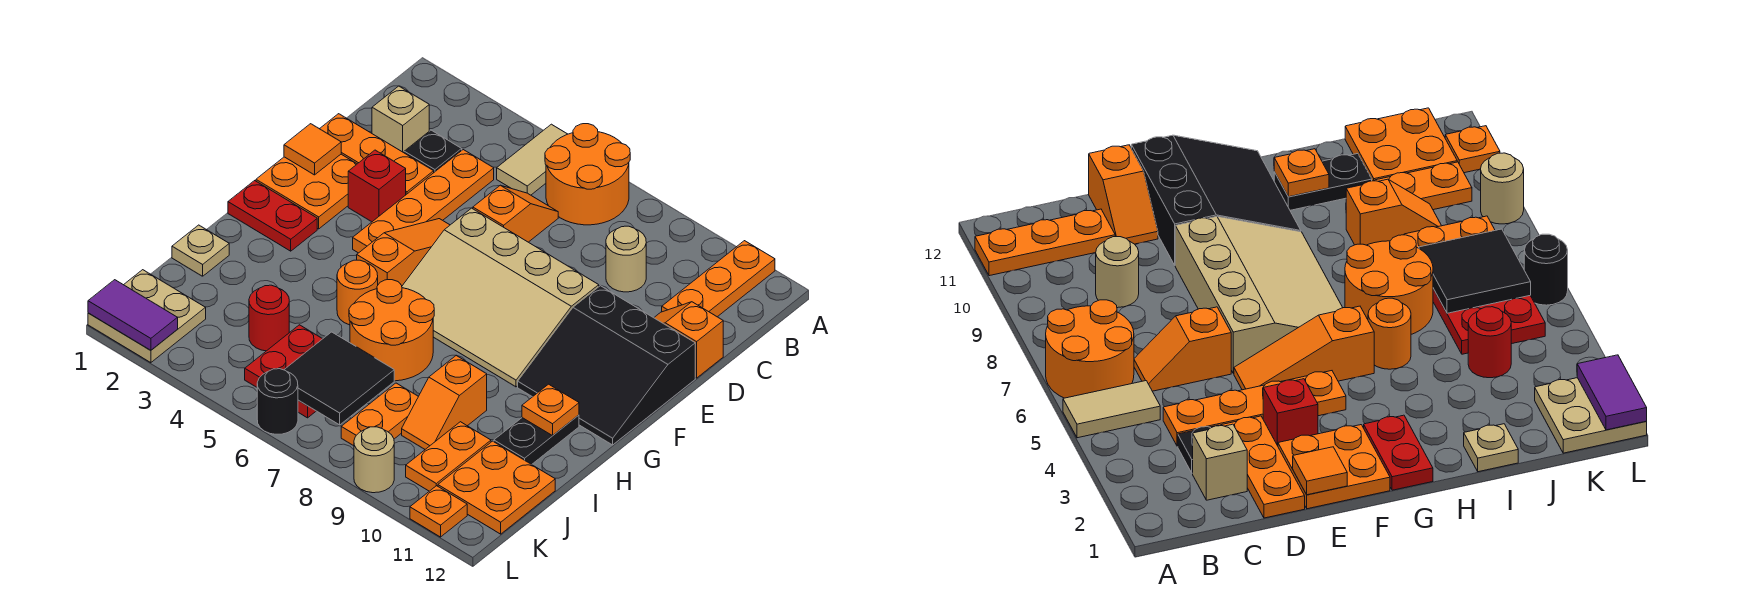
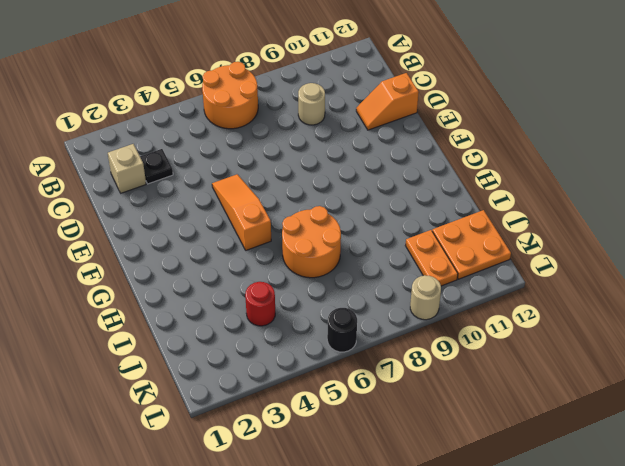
none -> tan 1x2 tile [497,124,567,195]
none -> orange 1x3 plate [662,241,775,317]
none -> orange 1x4 plate [353,150,494,253]
none -> orange 1x2 slope [473,185,558,242]

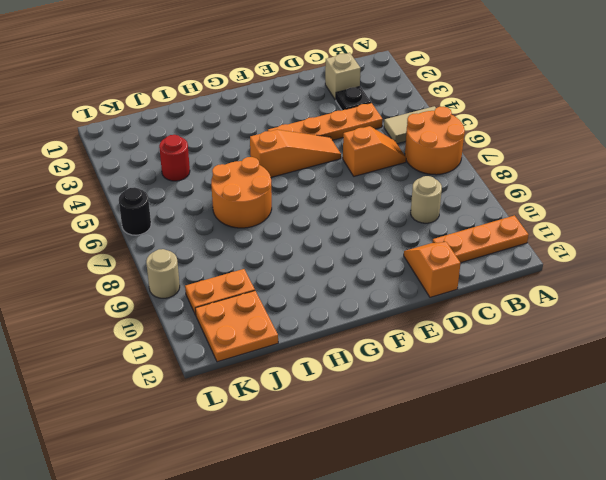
none -> orange 1x3 plate [320,114,434,194]
none -> orange 2x2 plate [256,154,357,229]
none -> red 1x1 brick [348,150,406,222]
none -> tan 3x4 slope [402,208,599,387]

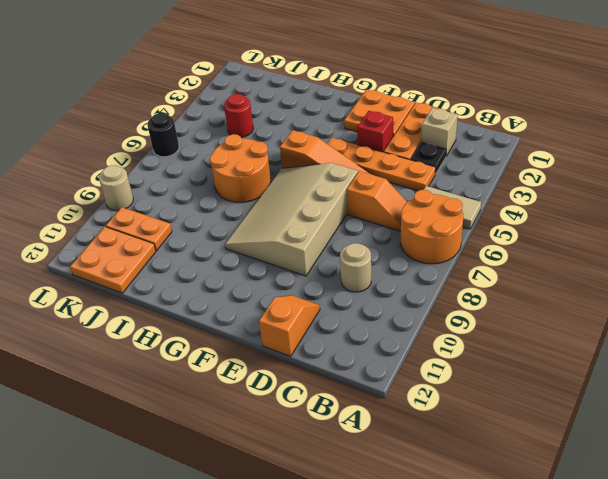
none -> orange 1x3 plate [662,241,775,317]
none -> black 3x3 slope [518,286,695,445]
none -> red 1x2 plate [228,181,317,251]
none -> orange 1x1 round brick [337,260,378,325]

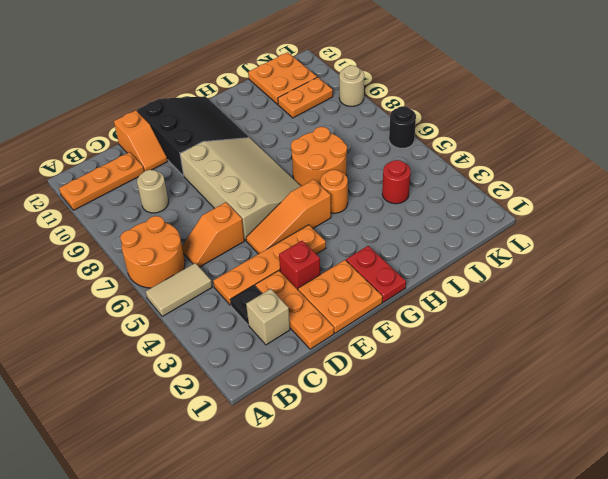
none -> black 1x2 plate [494,415,579,465]
none -> tan 1x1 plate [172,225,229,276]
none -> orange 1x2 slope [402,355,487,449]
none -> red 2x2 plate [245,325,322,418]

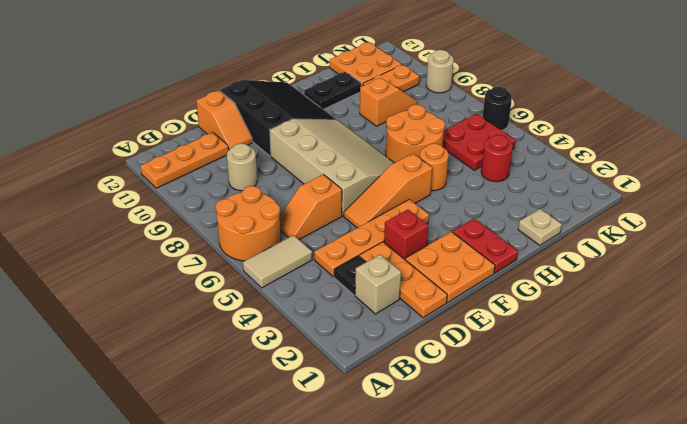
none -> orange 1x2 plate [341,383,418,446]
none -> tan 2x2 plate [88,270,206,363]
none -> orange 1x1 plate [410,486,467,537]
none -> orange 1x1 tile [284,124,341,175]

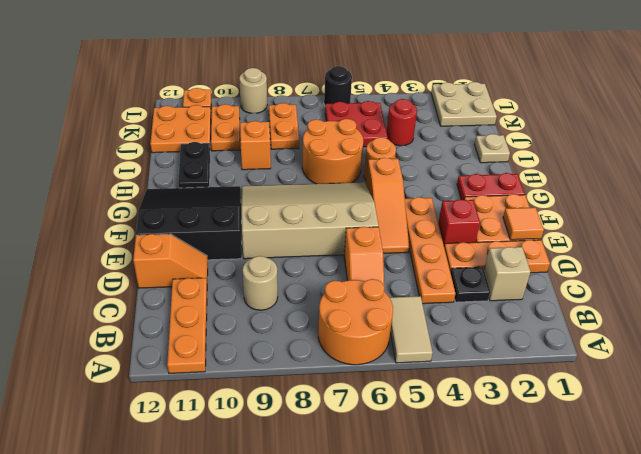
none -> orange 1x1 plate [522,384,579,436]
none -> black 2x2 tile [284,332,394,425]
none -> purple 1x2 tile [88,280,178,350]

